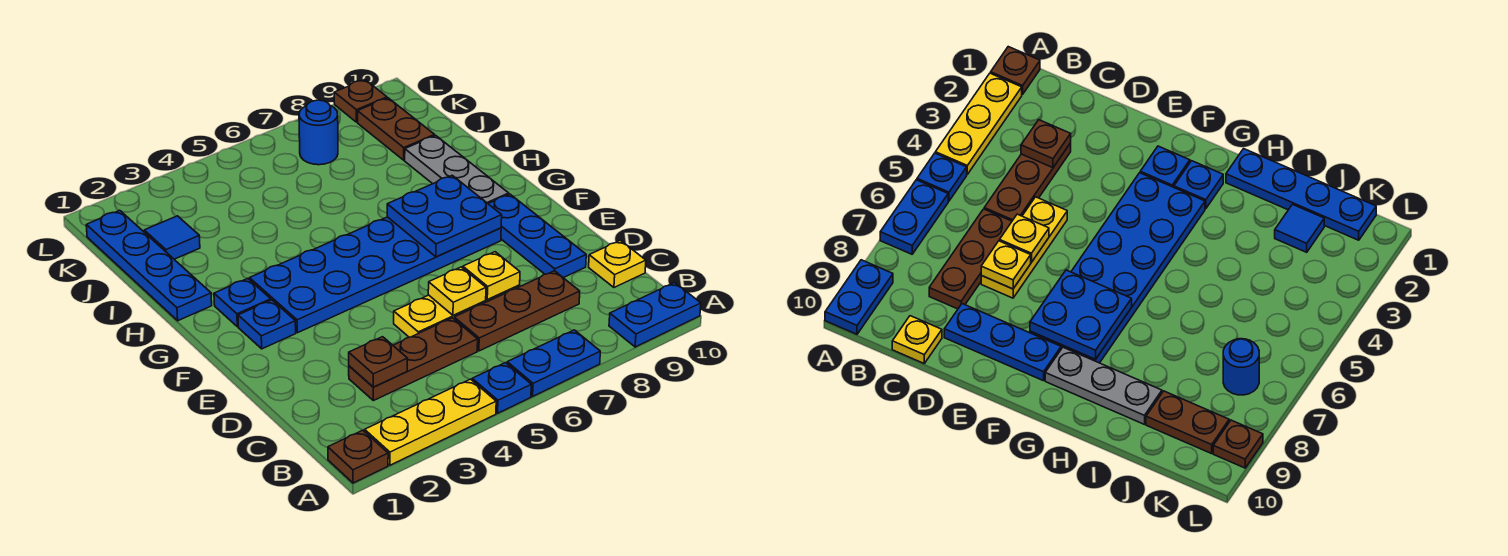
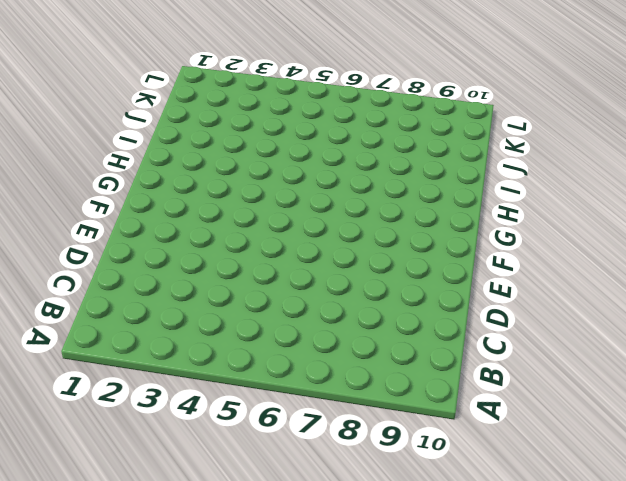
none -> brown 1x1 plate [328,430,388,483]
none -> yellow 1x3 plate [365,379,496,465]
none -> blue 1x1 plate [472,363,531,413]

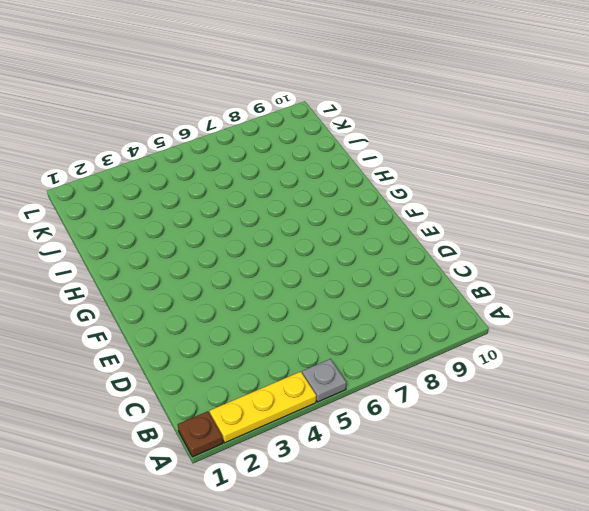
grey 1x1 plate [302,359,346,402] -> blue 1x1 plate [472,363,531,413]
none -> blue 1x2 plate [507,330,600,396]
none -> blue 1x2 plate [609,283,701,347]
none -> brown 1x3 plate [349,318,478,401]

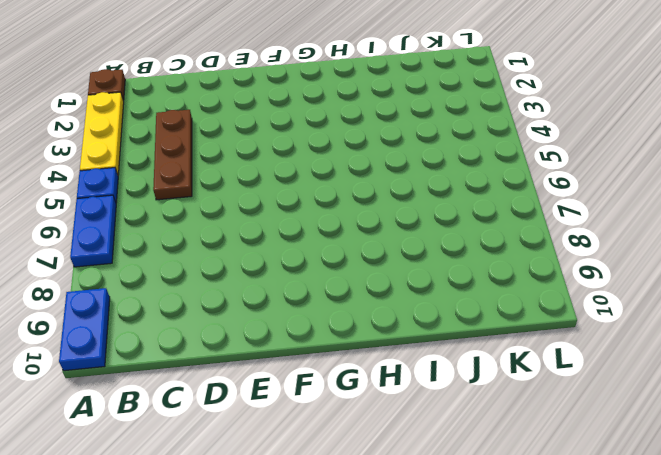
none -> brown 1x3 plate [454,271,580,351]
none -> yellow 1x1 plate [589,240,646,287]
none -> yellow 1x3 plate [394,285,520,337]

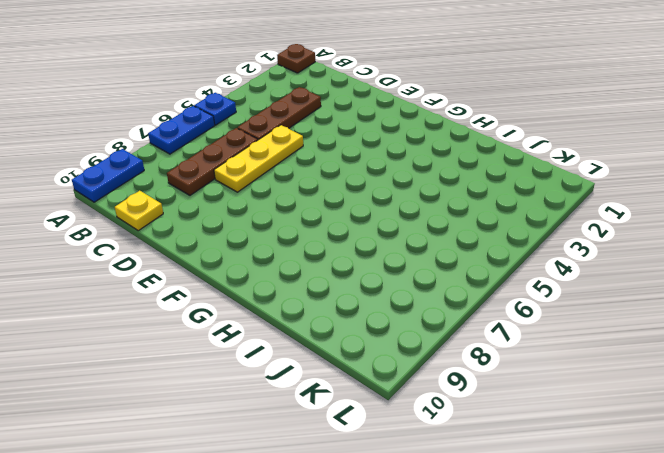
none -> yellow 1x3 plate [365,379,496,465]
none -> blue 1x3 plate [489,194,586,278]
none -> blue 1x1 plate [238,300,296,349]

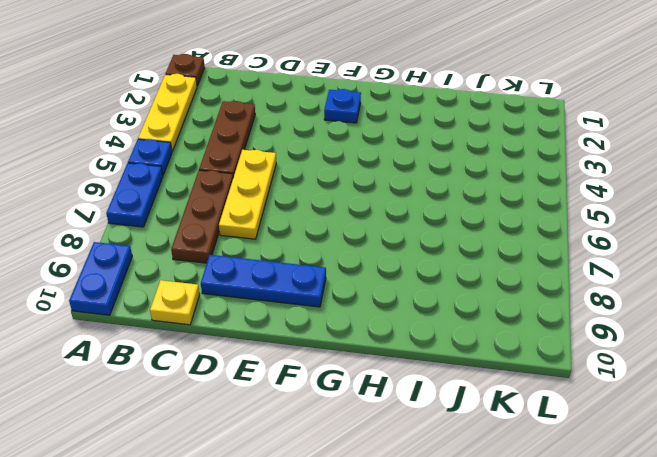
none -> blue 2x6 plate [250,217,501,333]
none -> blue 1x1 plate [214,278,271,327]
none -> grey 1x3 plate [405,136,509,204]

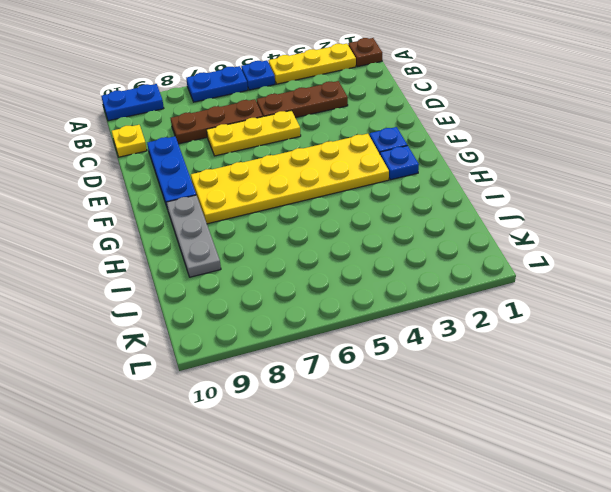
yellow 2x6 plate [191,134,389,224] -> blue 2x6 plate [250,217,501,333]
none -> blue 1x4 plate [86,210,212,321]
none -> blue 1x1 tile [144,216,200,259]
none -> brown 1x2 plate [358,98,435,160]

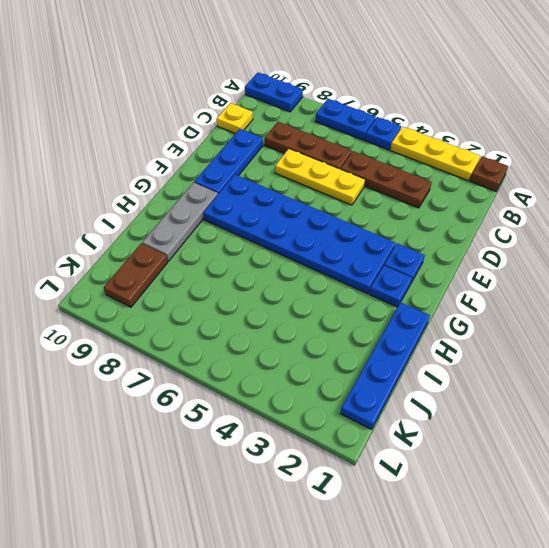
none -> blue 1x1 tile [144,216,200,259]
none -> blue 1x1 round brick [299,100,338,165]
none -> brown 1x1 plate [334,80,387,122]

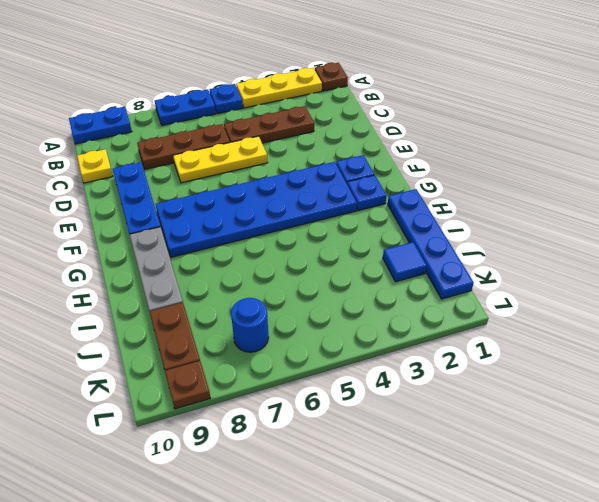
none -> brown 1x1 plate [349,337,408,387]
none -> yellow 1x1 plate [428,267,486,316]
none -> yellow 1x1 plate [463,252,520,299]

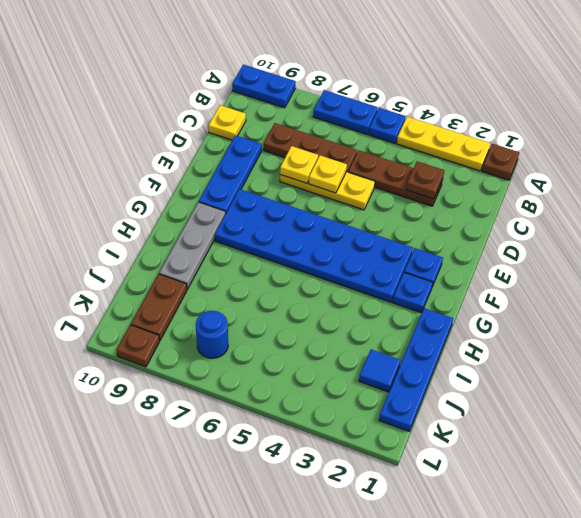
none -> blue 2x2 plate [387,175,502,257]

